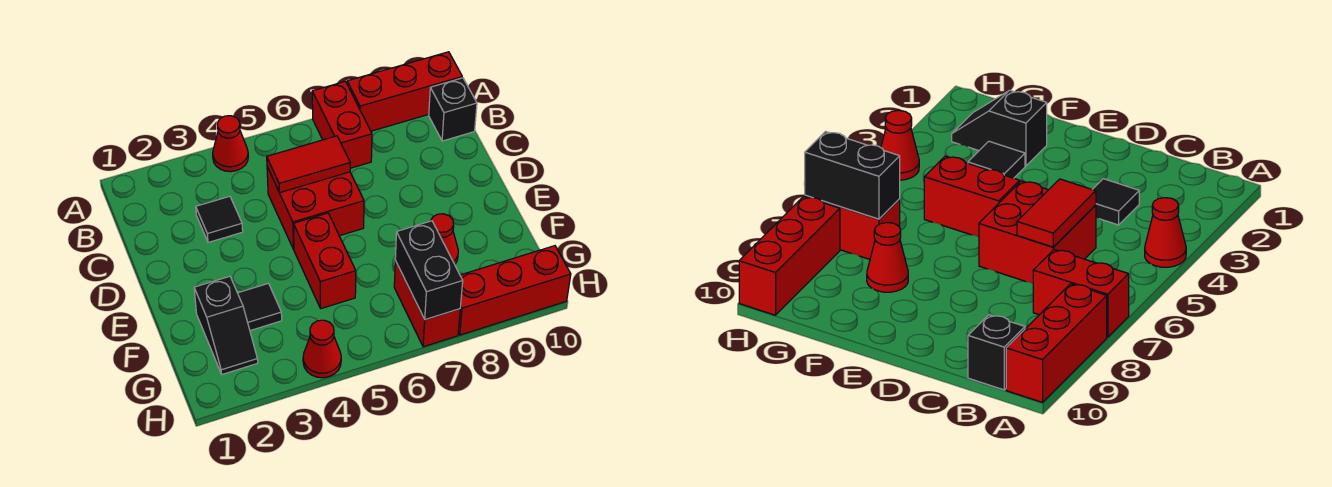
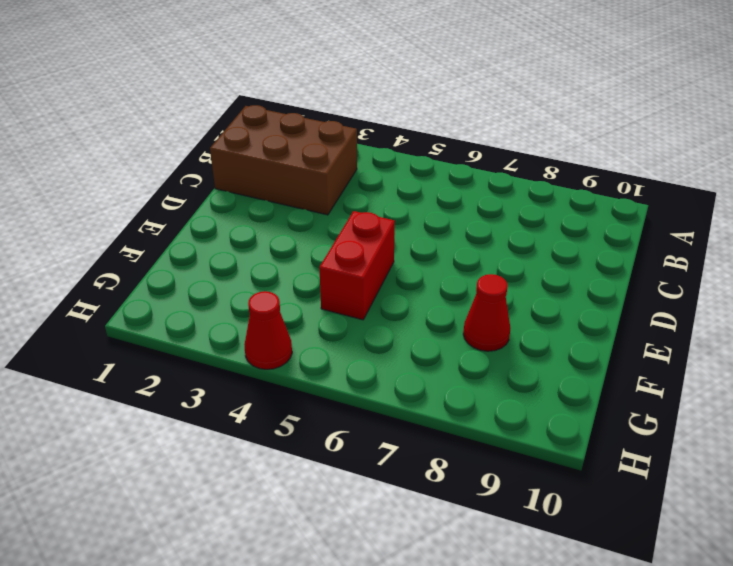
brown 2x3 brick [210,105,357,215] -> black 1x1 tile [196,196,243,242]
none -> red 1x1 cone [213,116,248,172]
none -> red 1x2 brick [312,81,372,168]
none -> red 1x3 brick [347,52,462,131]

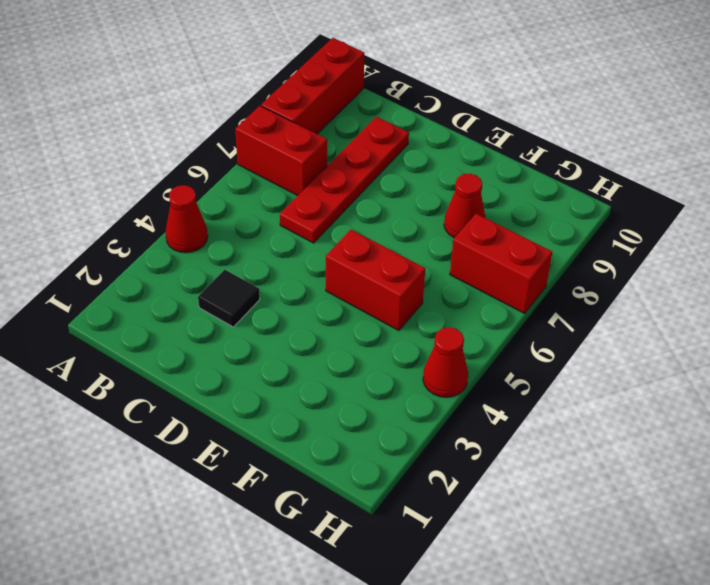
red 1x4 plate [280,117,409,243] -> red 2x2 brick [267,167,364,249]
none -> black 1x1 brick [429,78,477,141]
none -> black 1x2 slope [194,276,258,374]
none -> black 1x1 tile [238,283,282,331]

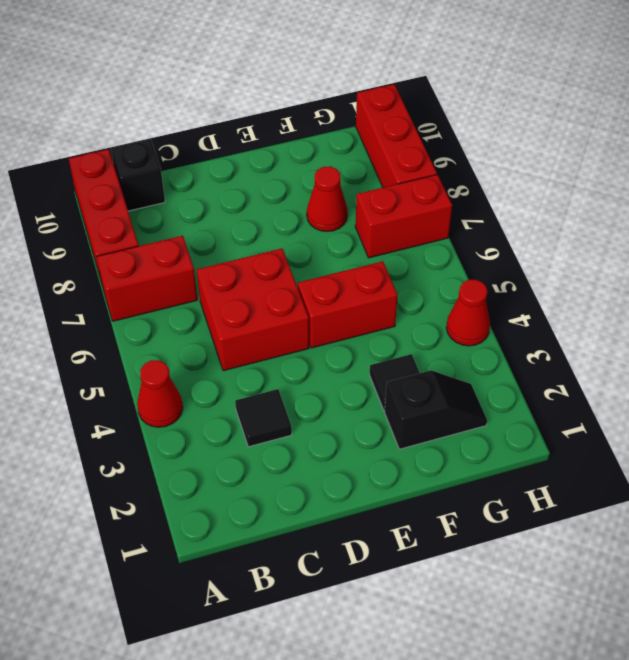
none -> red 1x2 tile [267,136,350,193]
none -> black 1x2 brick [395,221,463,320]

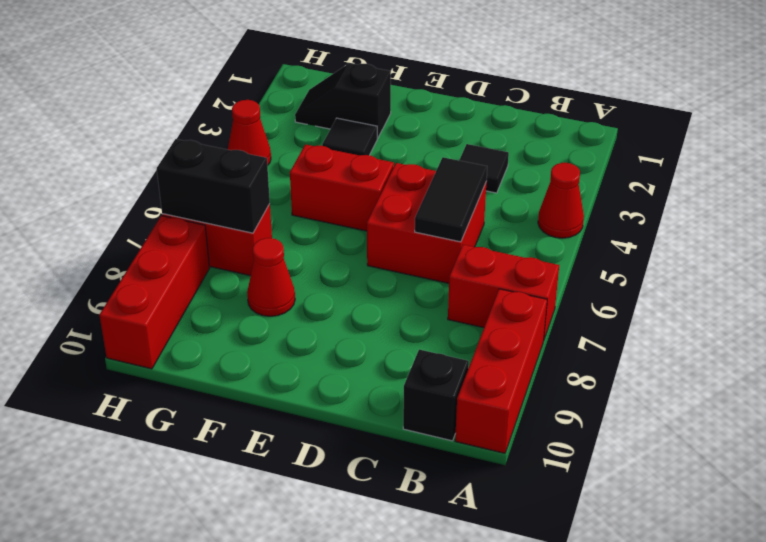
black 1x2 tile [415,157,487,242] -> red 1x2 tile [267,136,350,193]

